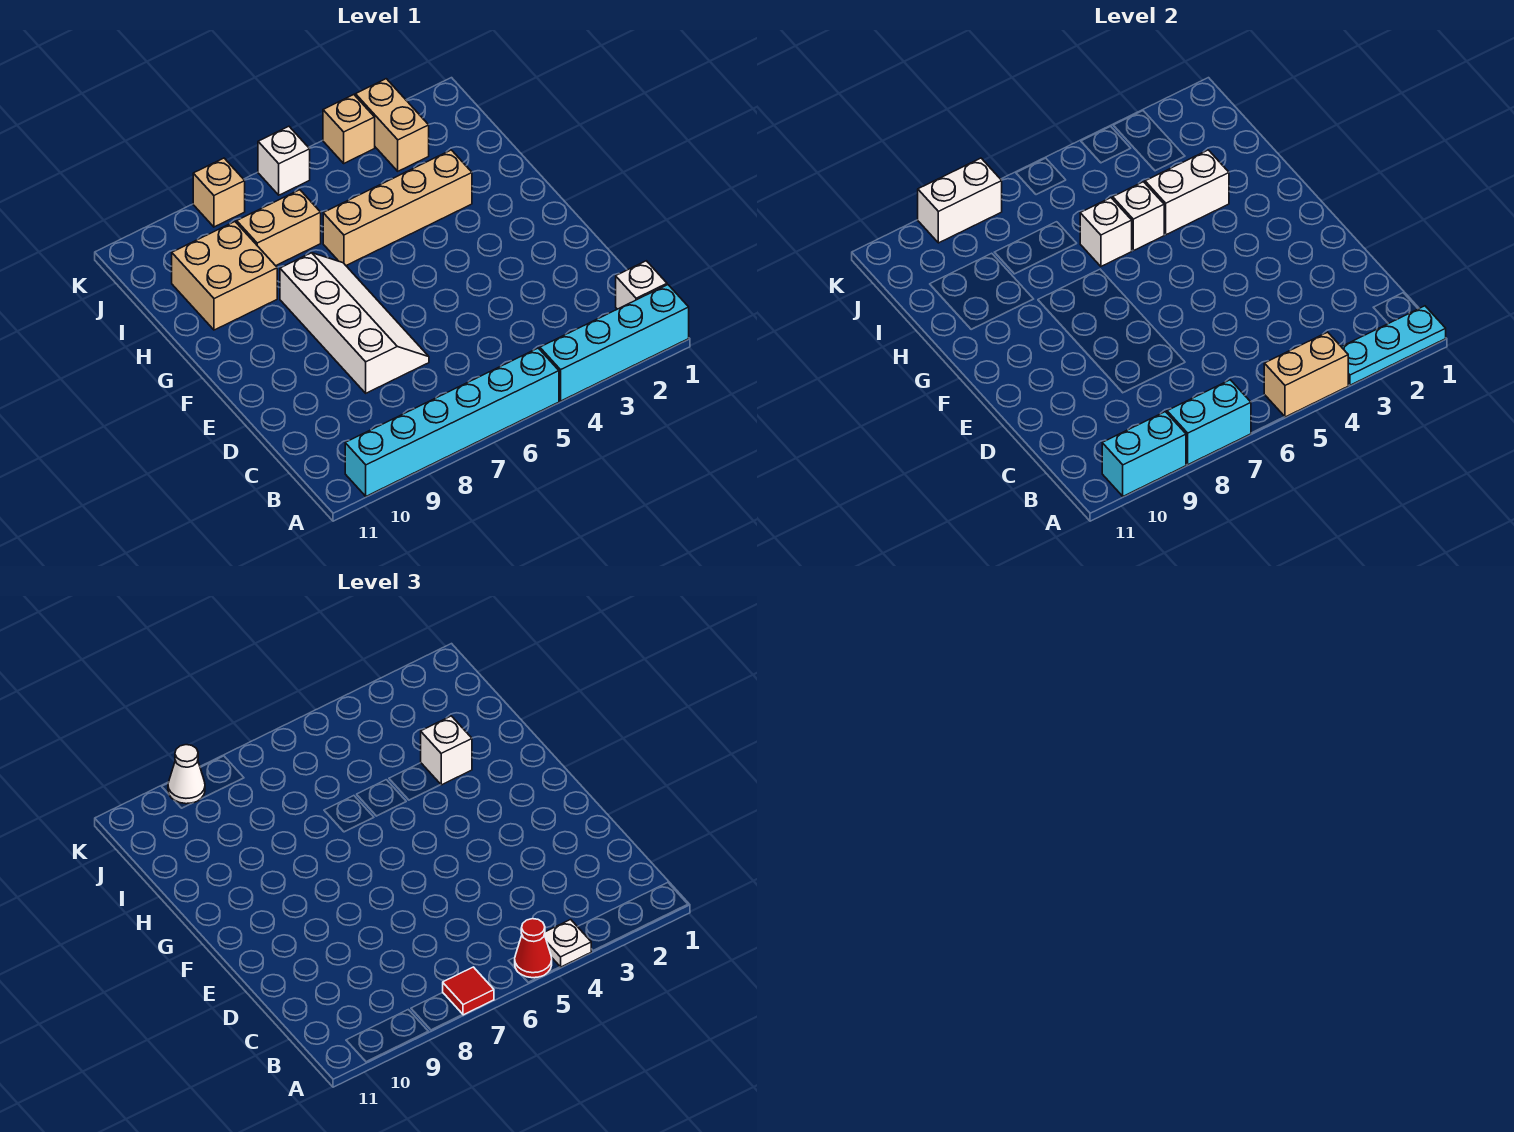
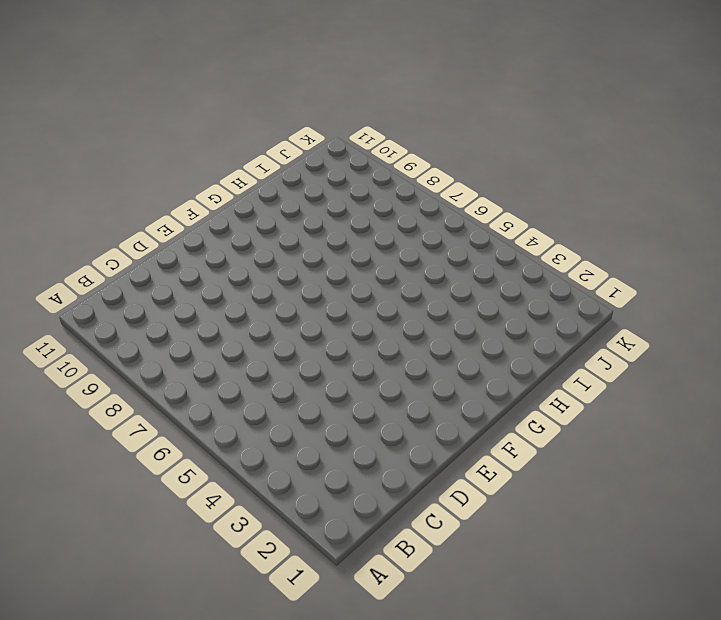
none -> cyan 1x4 brick [540,285,689,401]
none -> cyan 1x6 brick [345,348,559,496]
none -> white 1x1 brick [616,261,667,309]

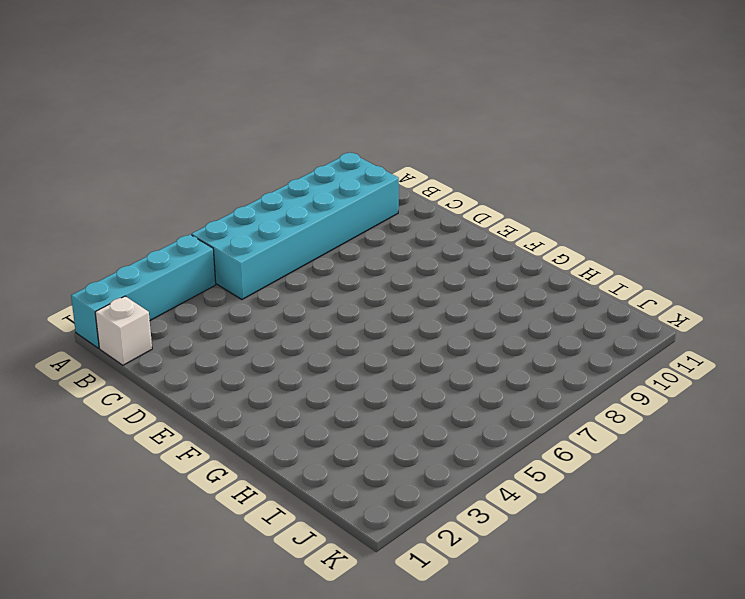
cyan 2x6 brick [192,153,399,300] -> cyan 1x6 brick [345,348,559,496]
none -> white 2x4 slope [280,253,429,393]
none -> tan 1x4 brick [323,150,472,265]
none -> tan 2x2 brick [172,222,277,330]

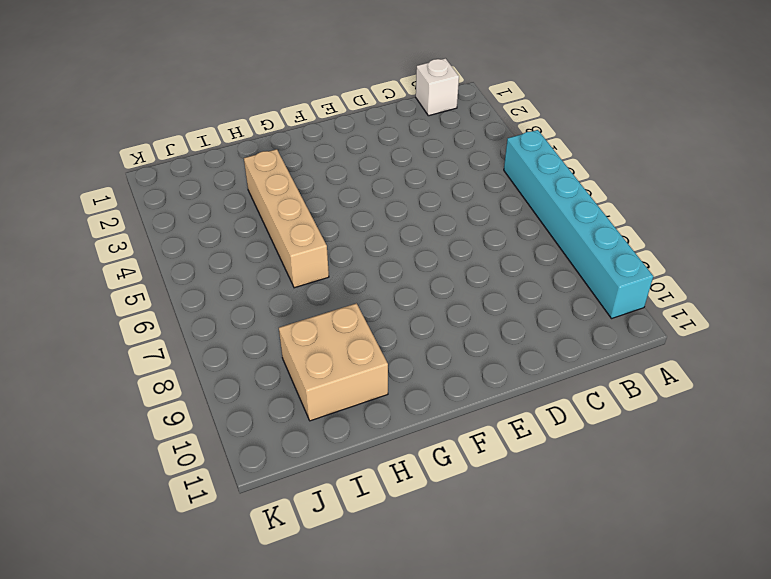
none -> cyan 1x4 brick [540,285,689,401]
none -> white 2x4 slope [280,253,429,393]
none -> tan 1x2 brick [237,190,321,266]

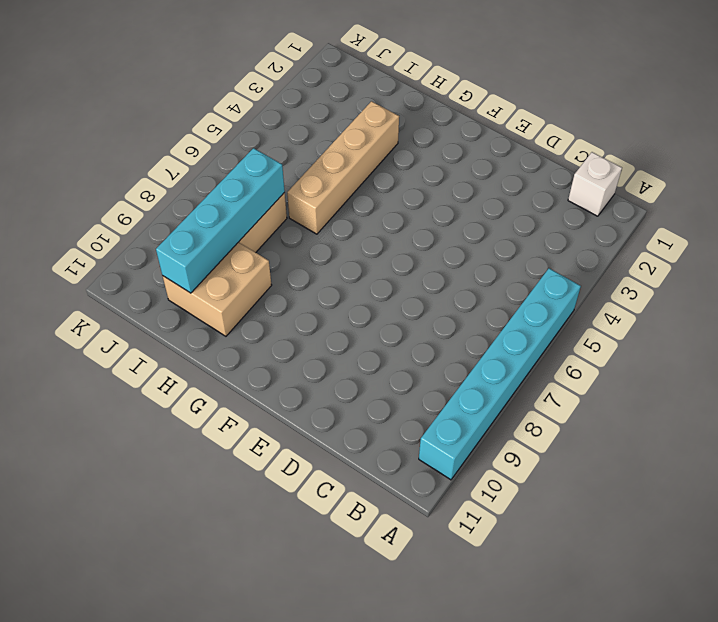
cyan 1x4 brick [156,148,285,293] -> cyan 1x4 brick moved to [540,285,689,401]
none -> white 2x4 slope [280,253,429,393]
none -> tan 1x2 brick [355,79,429,171]
none -> tan 1x1 brick [323,95,375,163]

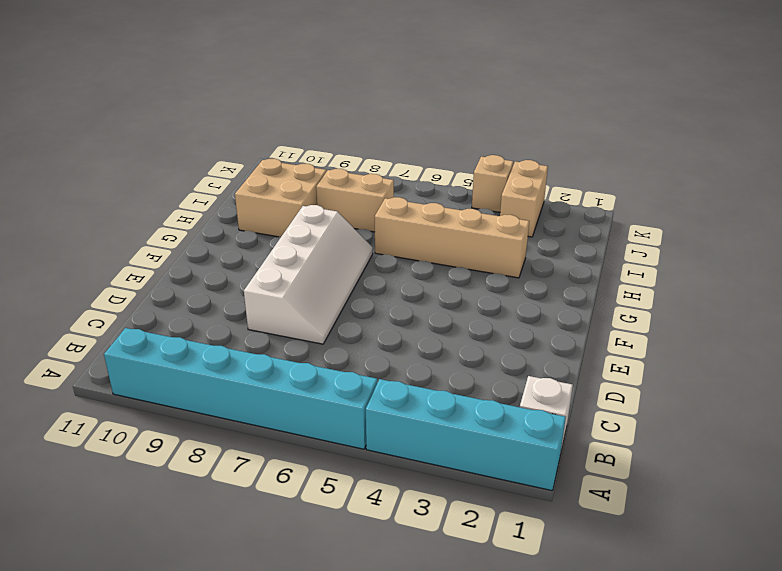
none -> white 1x1 brick [258,126,310,195]
none -> tan 1x1 brick [193,158,245,227]
none -> cyan 1x3 plate [1342,306,1446,385]

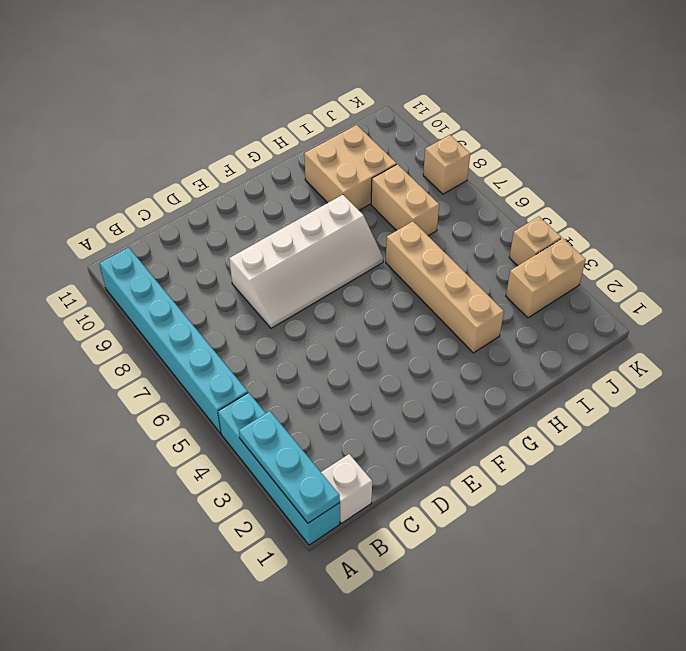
none -> white 1x1 brick [258,126,310,195]
none -> tan 1x2 brick [1264,332,1348,417]
none -> cyan 1x2 brick [1167,380,1251,465]

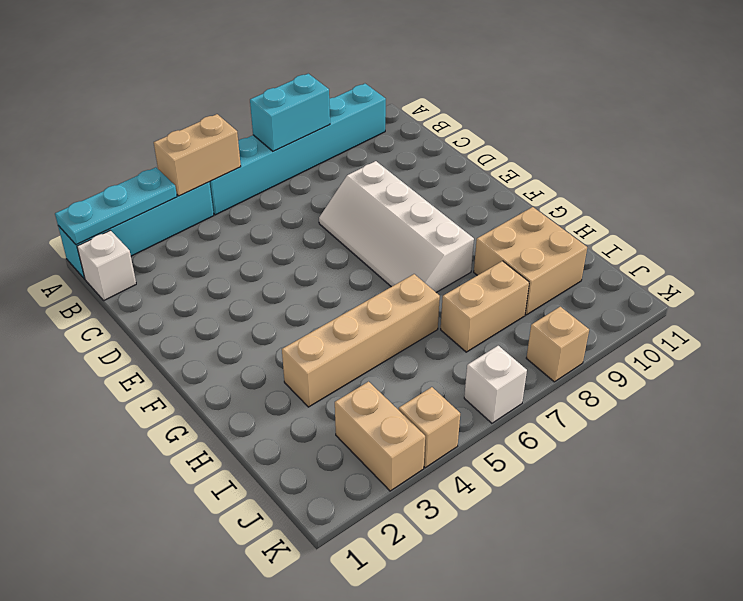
none -> cyan 1x2 brick [1102,412,1186,496]
none -> white 1x2 brick [1145,150,1229,235]
none -> white 1x1 brick [1113,182,1164,251]

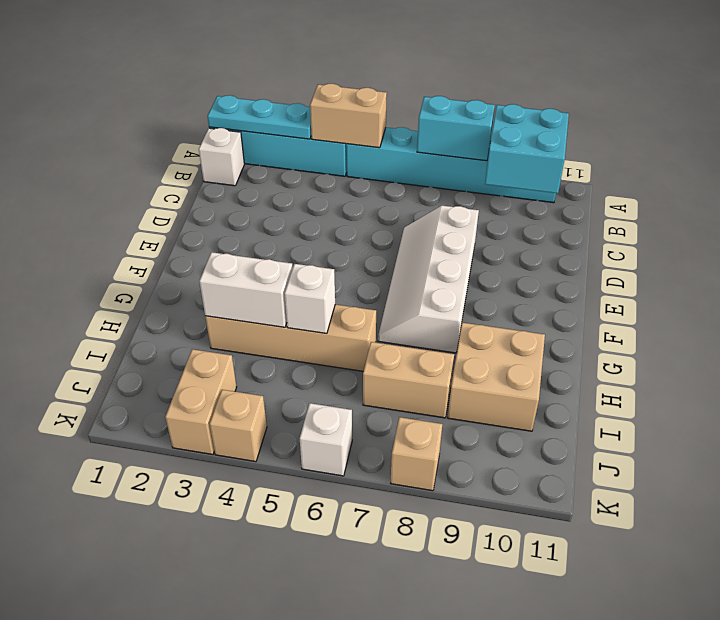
cyan 2x2 brick [485,104,569,193] -> cyan 1x2 brick [1102,412,1186,496]
none -> white 1x1 brick [1080,198,1132,266]
none -> white 1x2 brick [918,158,1002,243]
none -> white 1x1 plate [544,919,591,967]

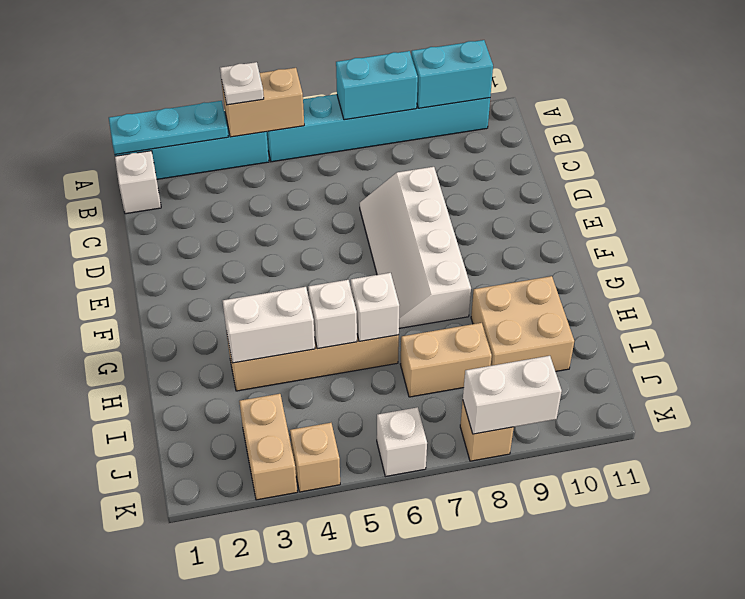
none -> red 1x1 cone [515,919,552,978]
none -> red 1x1 tile [443,967,494,1015]
none -> white 1x1 brick [421,716,472,785]

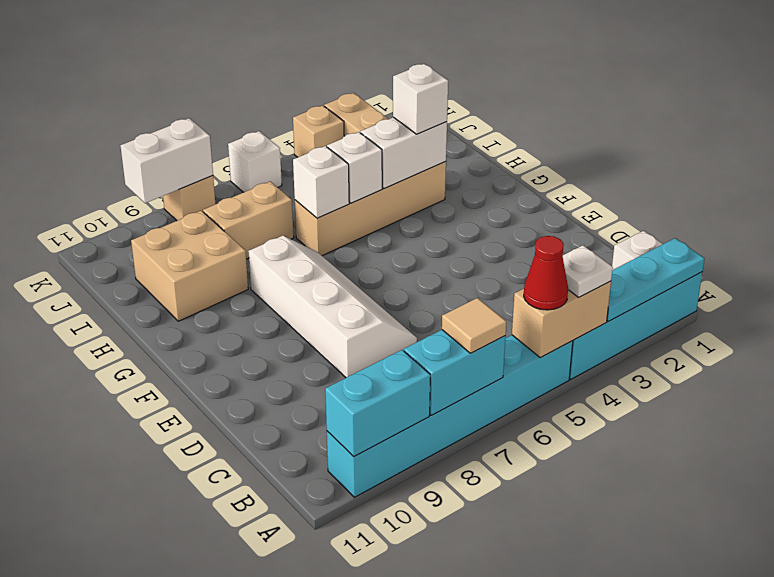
tan 1x1 tile [442,298,506,353] -> red 1x1 tile [443,967,494,1015]
none -> white 1x1 cone [168,745,205,804]

